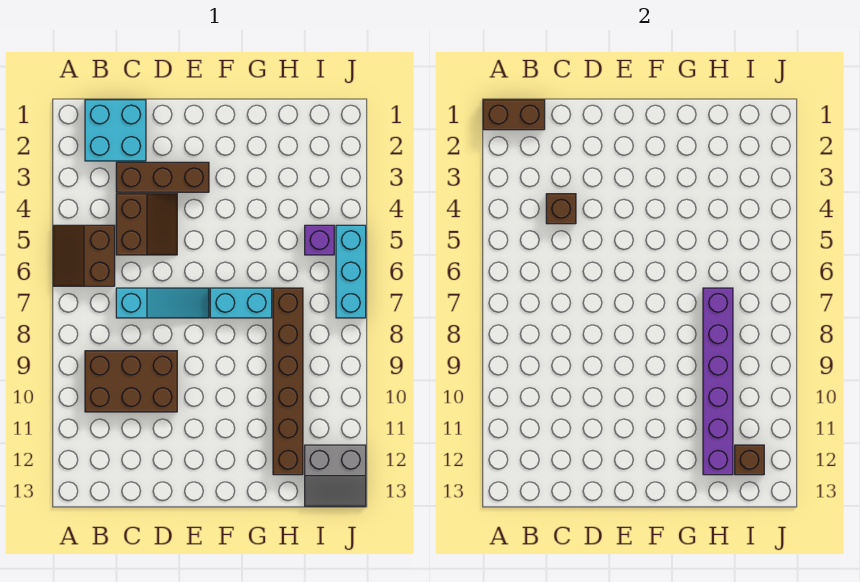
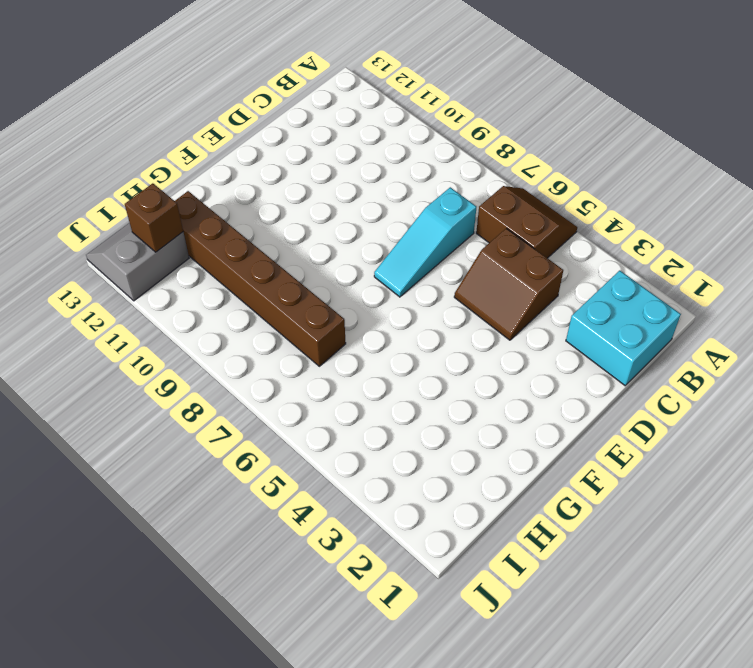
none -> brown 2x3 brick [85,351,177,412]
none -> brown 1x3 brick [116,162,209,192]
none -> cyan 1x2 brick [210,288,272,318]

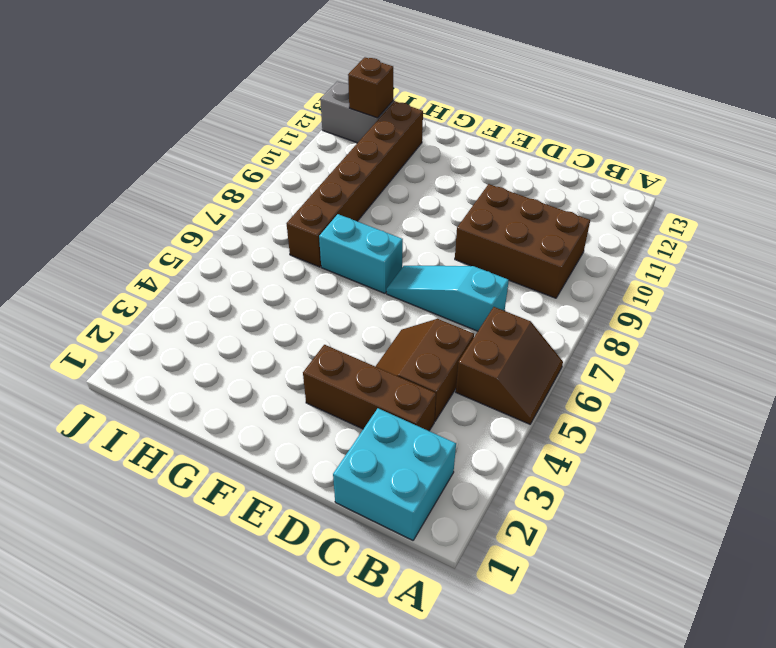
none -> purple 1x1 brick [305,225,334,255]
none -> cyan 1x3 brick [336,225,366,318]
none -> brown 1x2 brick [483,100,545,130]

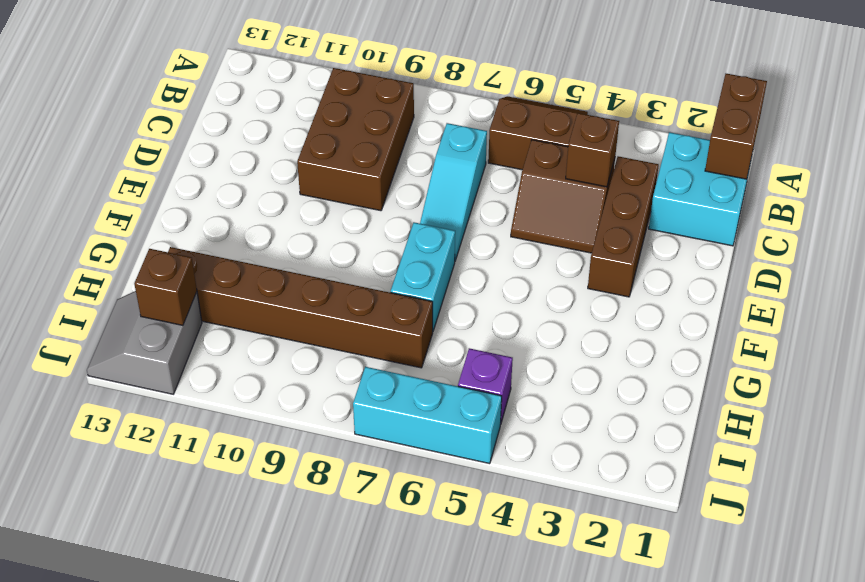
none -> purple 1x6 brick [703,288,733,475]

